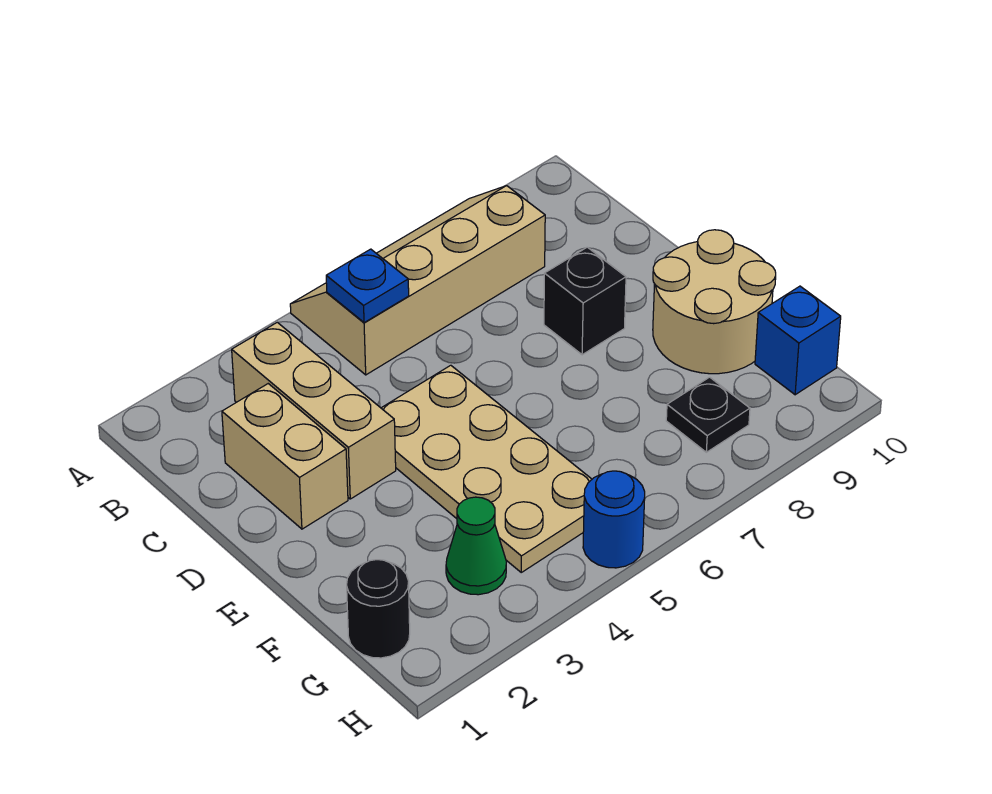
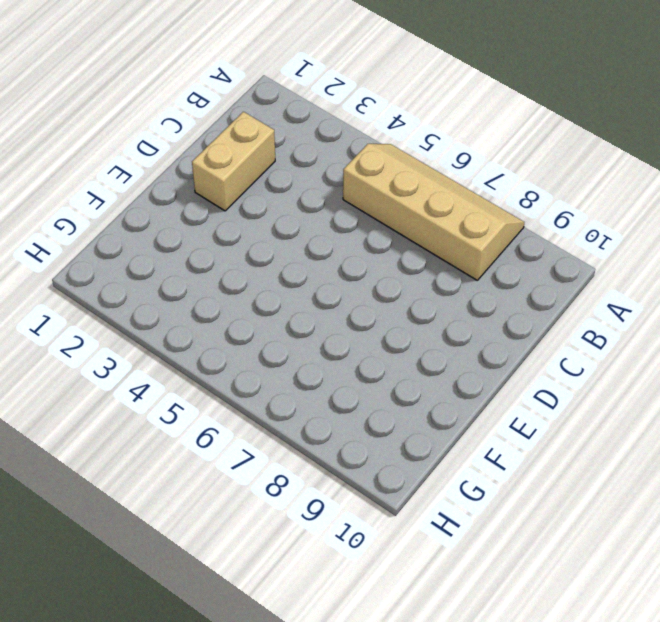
none -> tan 1x3 brick [232,322,396,499]
none -> tan 2x4 plate [381,365,592,572]
none -> black 1x1 brick [544,247,626,355]

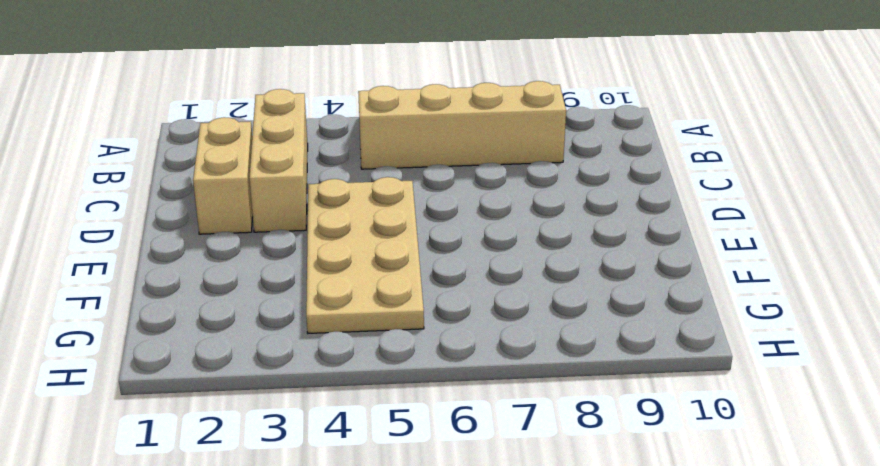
none -> black 1x1 brick [544,247,626,355]
none -> tan 2x2 round brick [653,230,776,374]
none -> black 1x1 round brick [347,560,410,658]

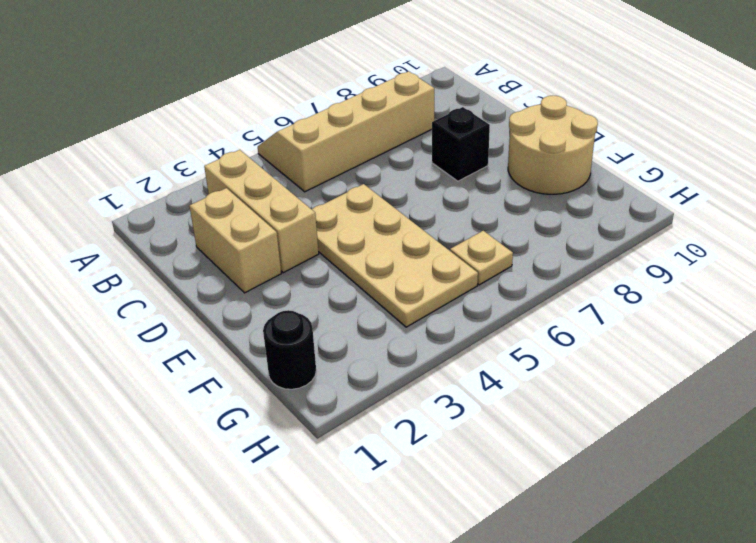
tan 1x1 plate [450,231,513,285] -> none
none -> green 1x1 cone [446,497,506,595]
none -> black 1x1 plate [666,377,750,452]
none -> blue 1x1 brick [755,286,841,395]

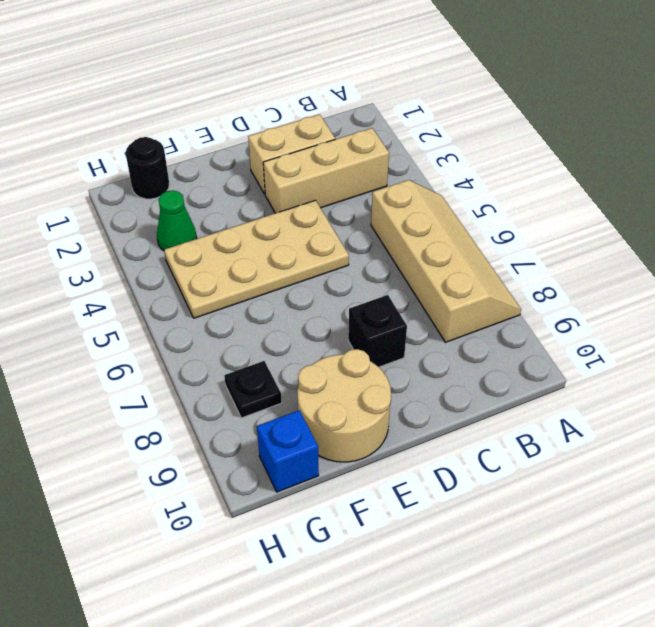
none -> blue 1x1 round brick [583,471,645,568]
none -> blue 1x1 plate [326,249,409,323]

